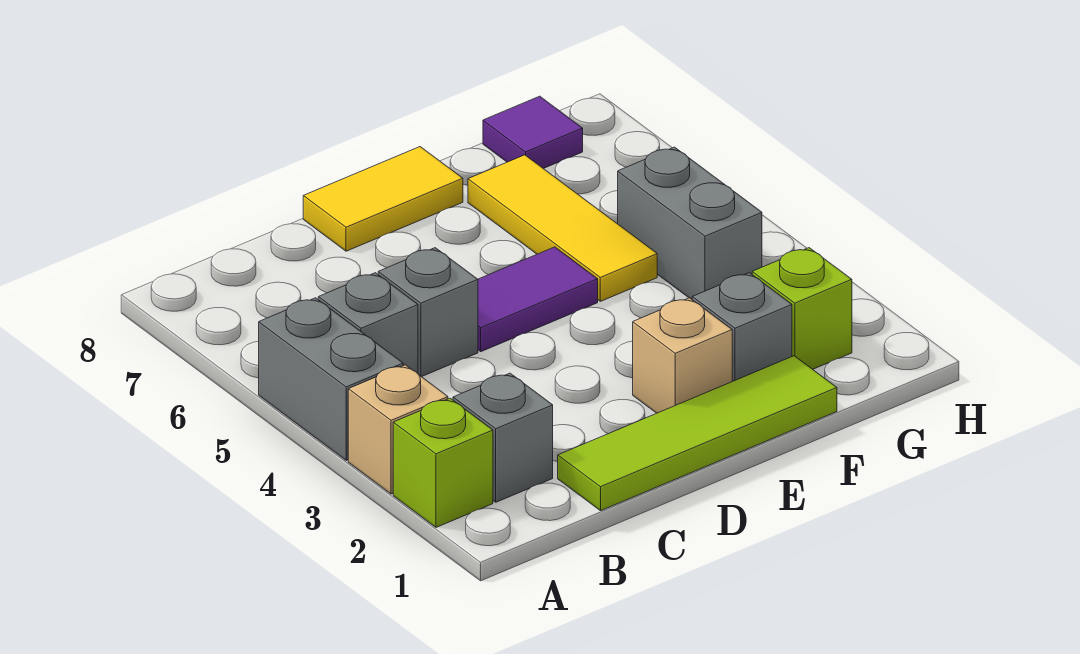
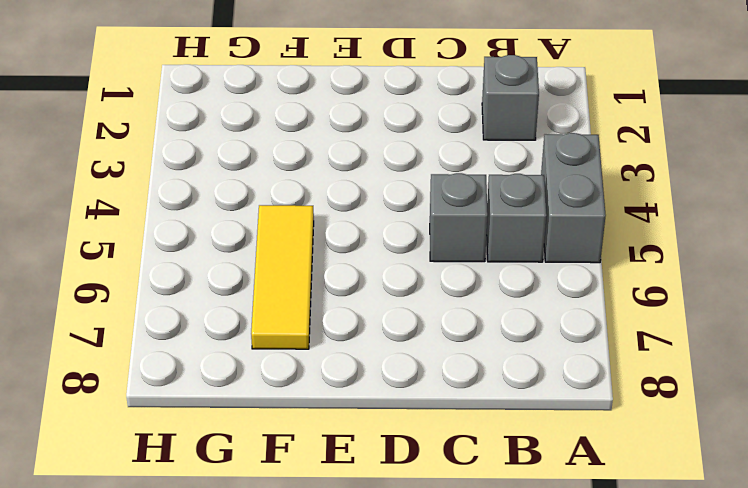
none -> lime 1x1 brick [393,398,493,527]
none -> tan 1x1 brick [348,365,448,494]
none -> lime 1x4 tile [558,356,837,511]

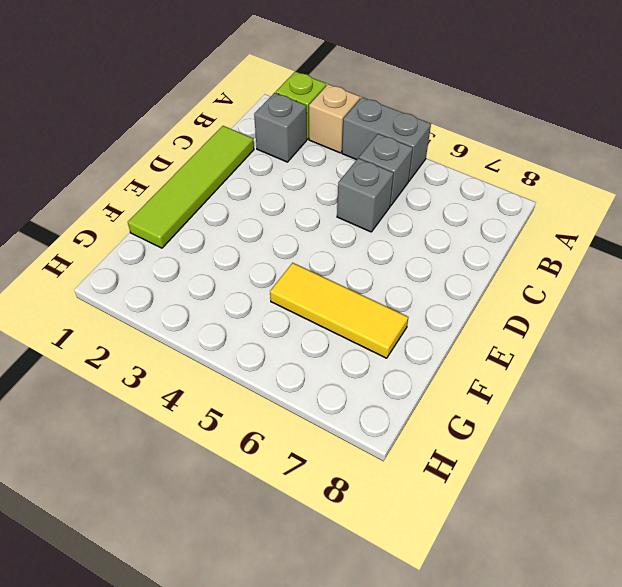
none -> purple 1x2 tile [478,247,598,352]
none -> yellow 1x2 tile [303,147,463,251]
none -> tan 1x1 brick [633,298,732,413]

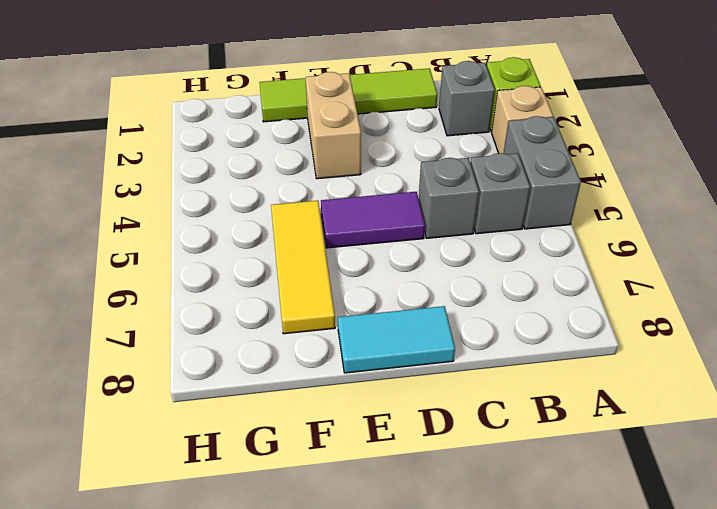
cyan 1x2 tile [338,306,455,373] -> yellow 1x2 tile [303,147,463,251]
tan 1x2 brick [306,72,361,179] -> tan 1x1 brick [633,298,732,413]
none -> grey 1x1 brick [692,273,792,381]
none -> lime 1x1 brick [752,248,852,369]
none -> grey 1x2 brick [618,147,762,299]

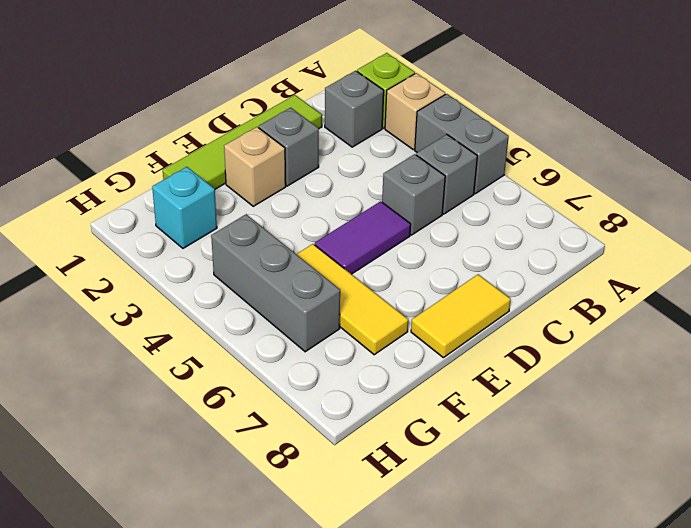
grey 1x1 brick [259,108,319,186] -> grey 1x1 brick moved to [692,273,792,381]
cyan 1x1 brick [152,167,217,248] -> lime 1x1 brick [752,248,852,369]
grey 1x3 brick [211,214,340,352] -> grey 1x2 brick [618,147,762,299]
none -> purple 1x1 tile [483,96,583,169]

